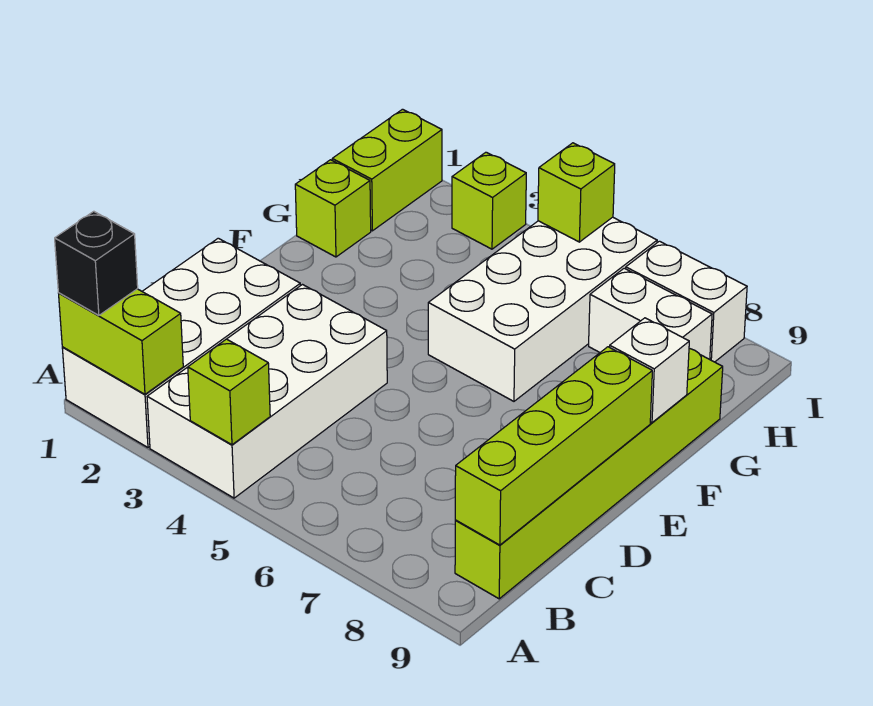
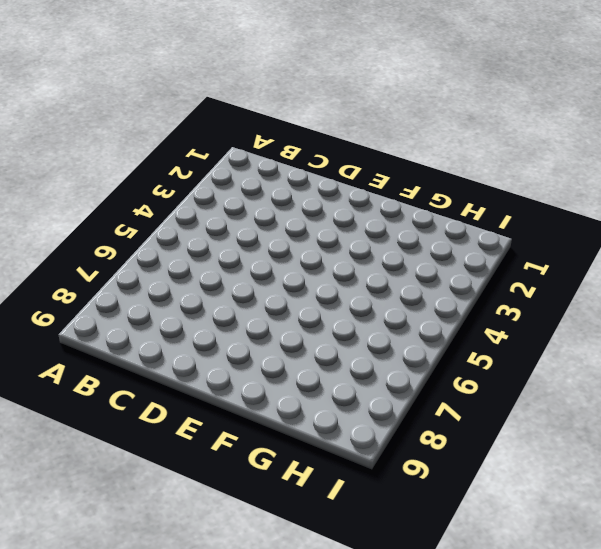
none -> white 2x4 brick [62,238,300,447]
none -> white 2x4 brick [147,285,387,498]
none -> lime 1x6 brick [455,348,723,599]

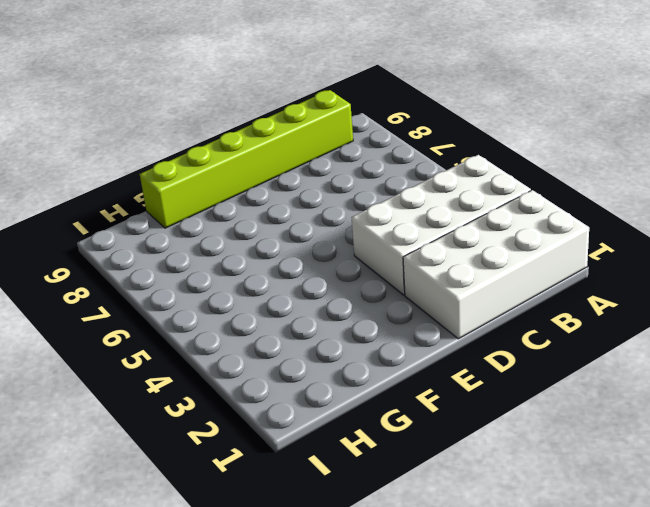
none -> white 2x4 brick [428,217,657,401]
none -> lime 1x1 brick [295,160,371,257]
none -> lime 1x2 brick [332,109,442,231]

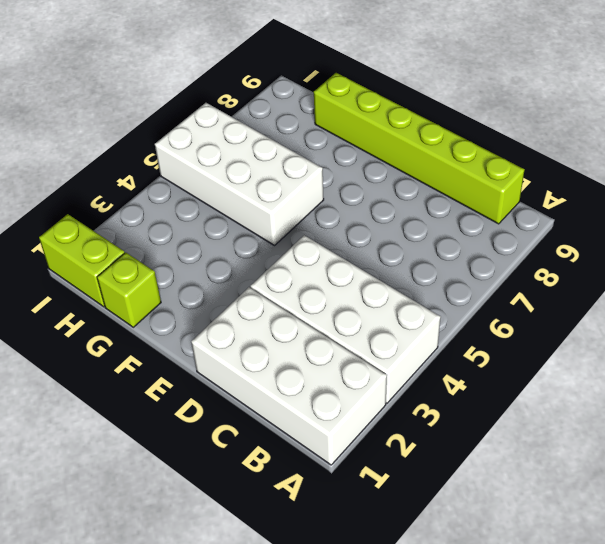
none -> white 1x2 brick [589,268,712,359]
none -> lime 1x1 brick [452,152,526,249]
none -> white 1x2 brick [626,241,747,362]

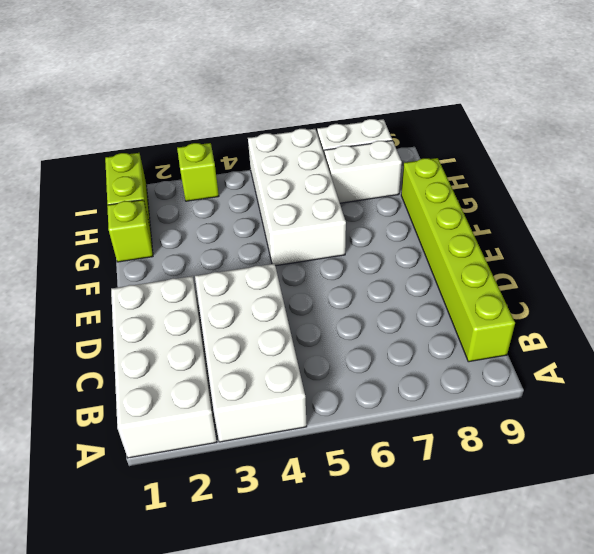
none -> lime 1x2 brick [59,289,183,394]
none -> lime 1x1 brick [188,339,270,445]
none -> lime 1x4 brick [455,347,652,545]

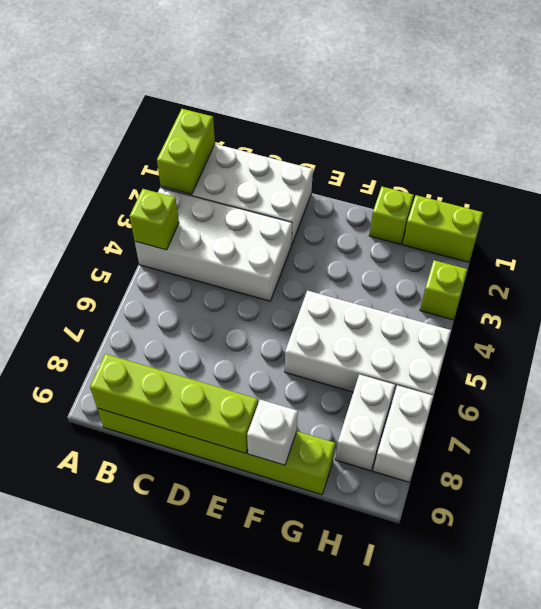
none -> lime 1x1 brick [538,143,615,242]
none -> black 1x1 brick [55,211,138,315]

